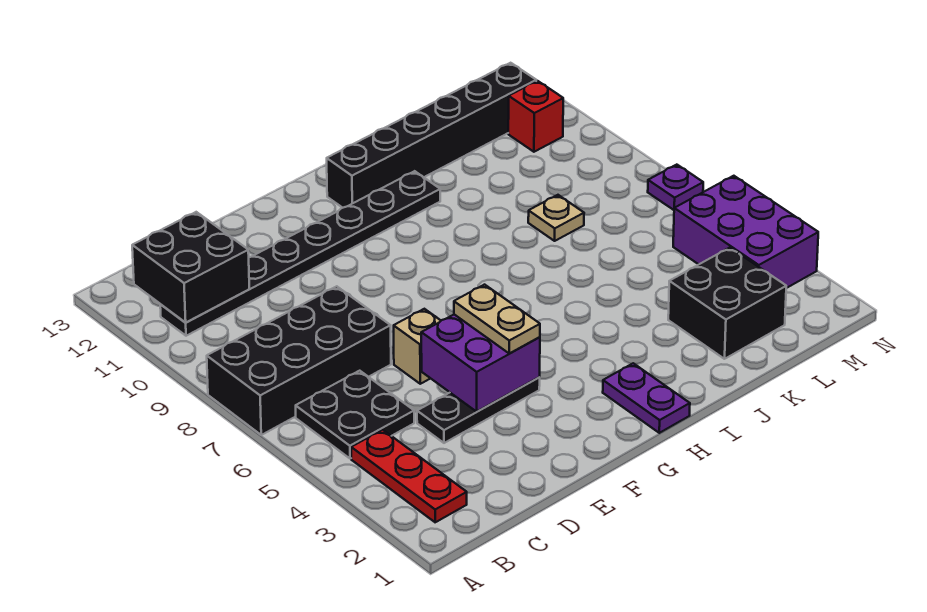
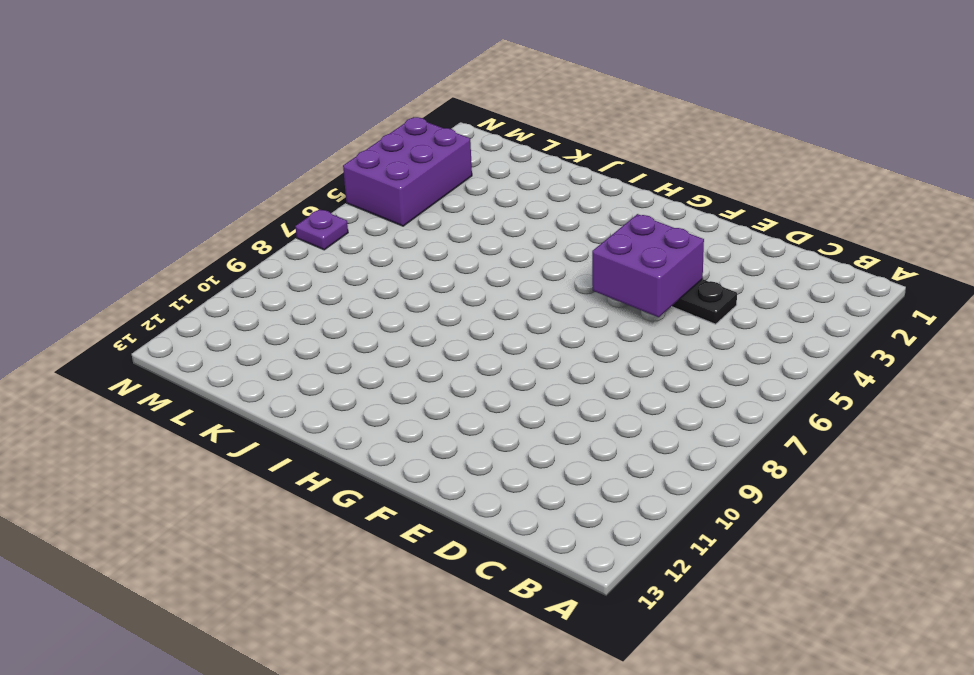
none -> black 2x4 brick [207,286,391,435]
none -> red 1x3 plate [351,430,467,522]
none -> black 2x2 plate [296,371,414,459]

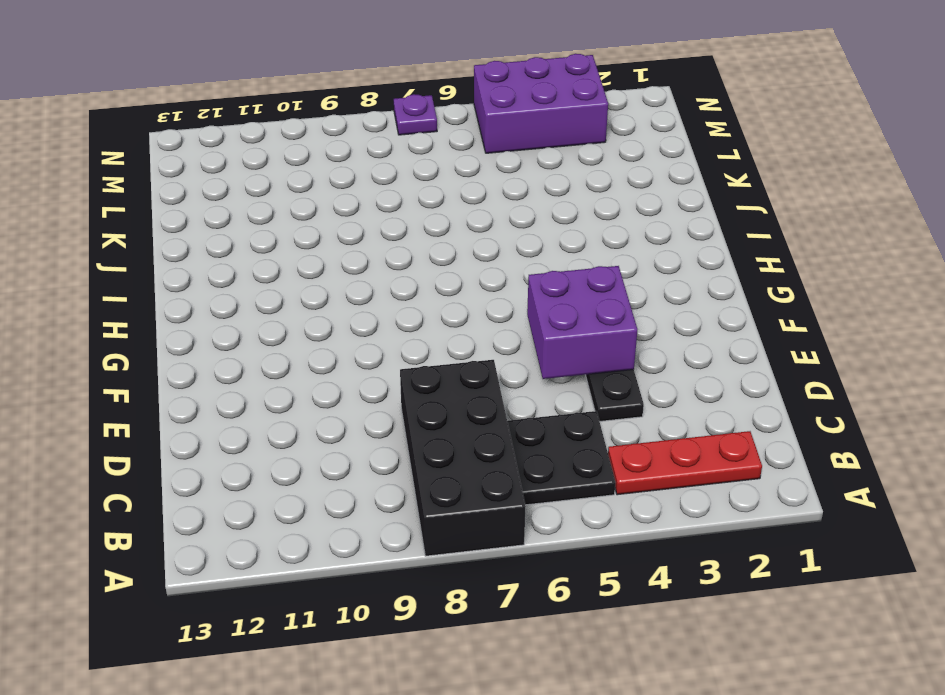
none -> black 1x8 plate [160,171,440,336]
none -> tan 1x1 brick [394,309,441,384]
none -> purple 1x2 plate [603,363,690,433]

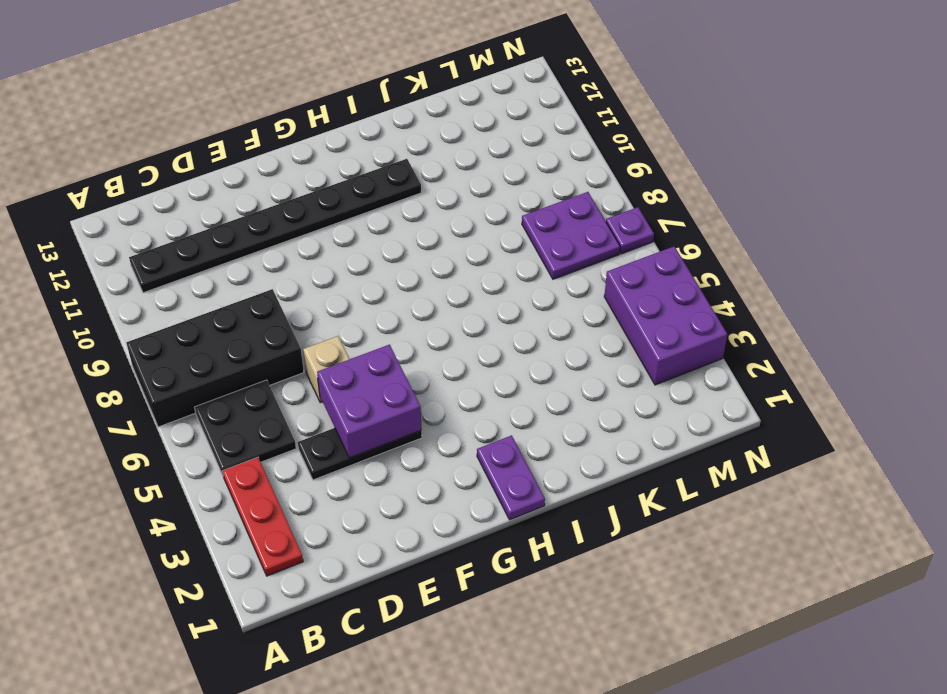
purple 2x2 plate [522,192,620,279] -> none
none -> black 1x6 brick [327,63,536,208]
none -> black 2x2 brick [668,248,786,359]
none -> tan 1x1 plate [528,195,584,241]

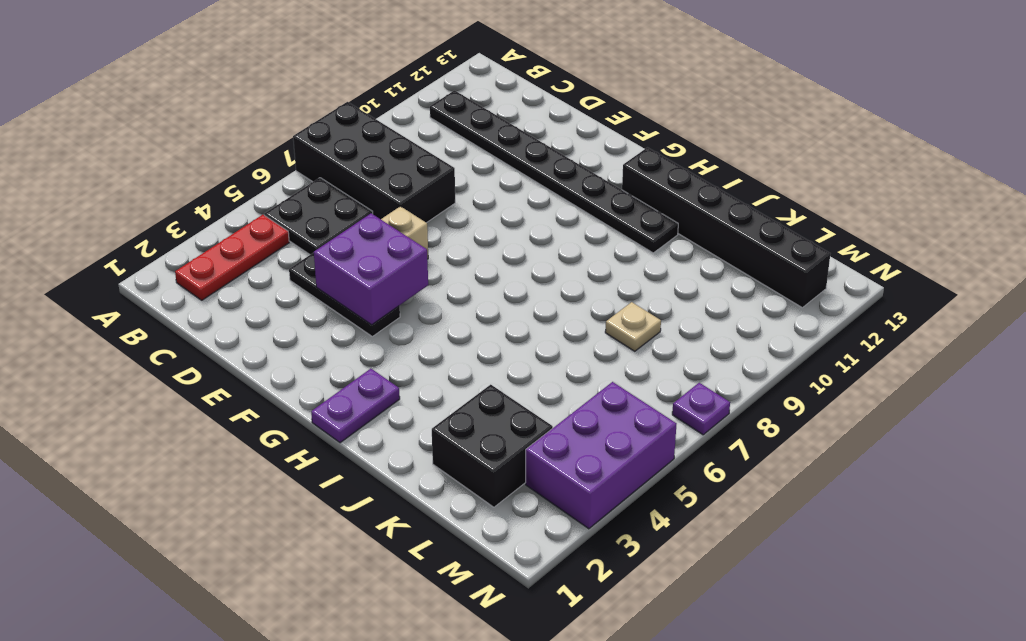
none -> red 1x1 brick [508,81,563,152]
none -> black 2x2 brick [132,212,249,323]
none -> tan 1x2 plate [454,285,540,354]

